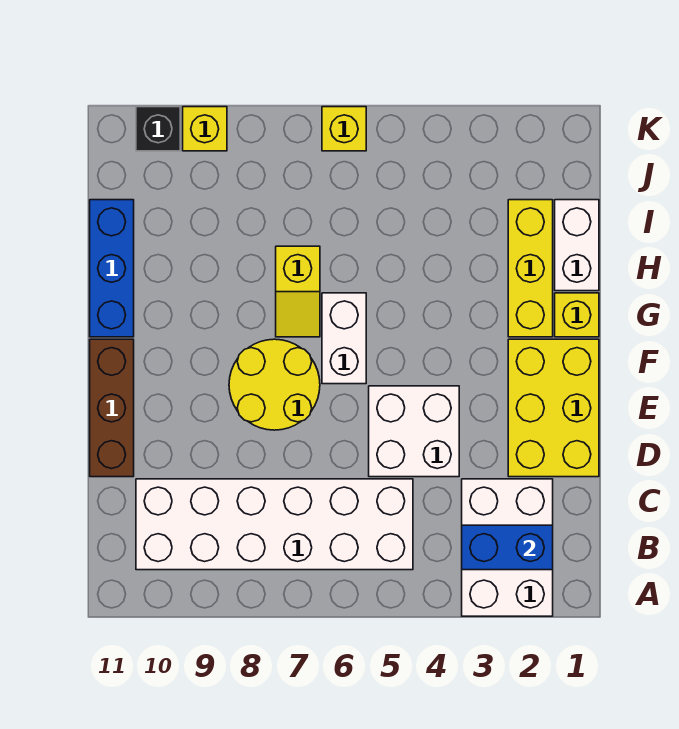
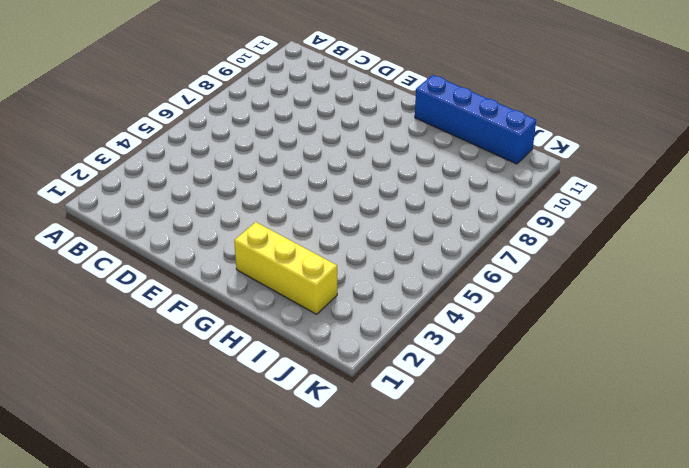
blue 1x4 brick [415,75,536,164] -> blue 1x3 brick [90,200,134,337]
none -> white 2x3 brick [462,479,553,616]
none -> white 2x6 brick [136,479,413,570]
none -> yellow 2x3 brick [508,339,599,477]

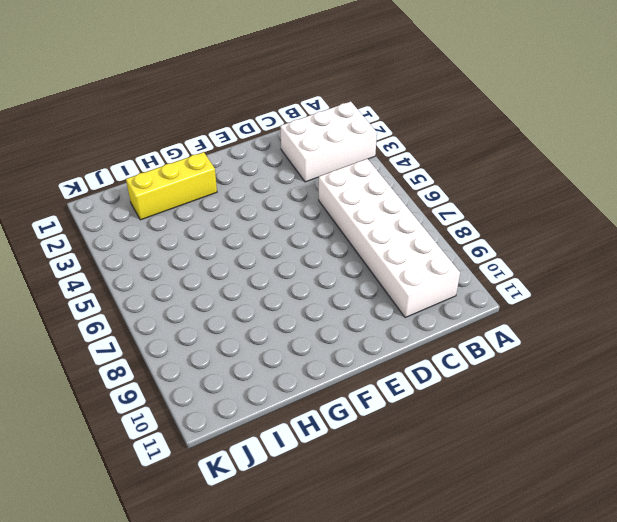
none -> yellow 2x3 brick [508,339,599,477]
none -> white 2x2 brick [369,386,459,477]
none -> brown 1x3 brick [90,339,134,477]

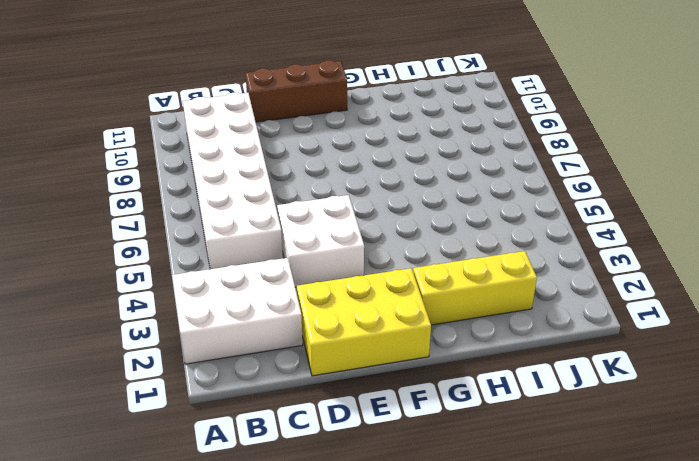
none -> yellow 2x2 round brick [229,339,320,430]
none -> white 1x2 brick [322,293,366,384]
none -> yellow 1x1 brick [555,293,599,337]

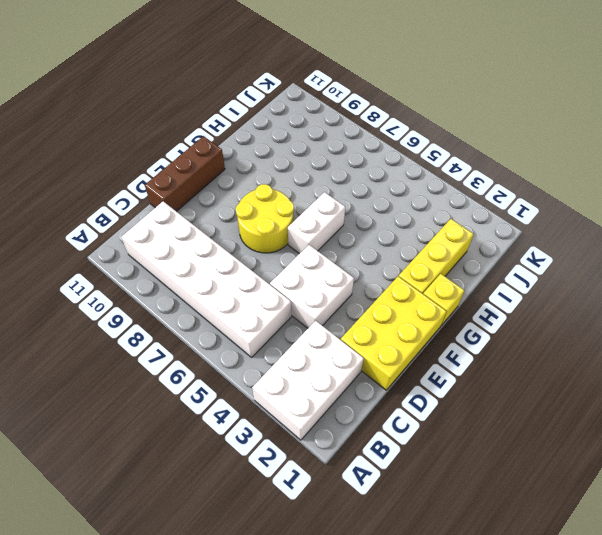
none -> yellow 1x2 slope [276,246,320,337]
none -> blue 1x3 brick [90,200,134,337]
none -> white 1x2 brick [555,200,599,291]

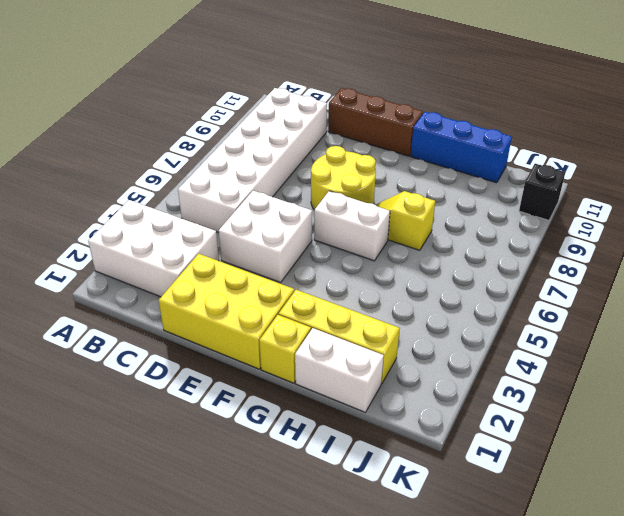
none -> yellow 1x1 brick [322,107,366,151]
none -> yellow 1x1 brick [183,107,227,151]
none -> blue 1x2 brick [462,525,553,570]

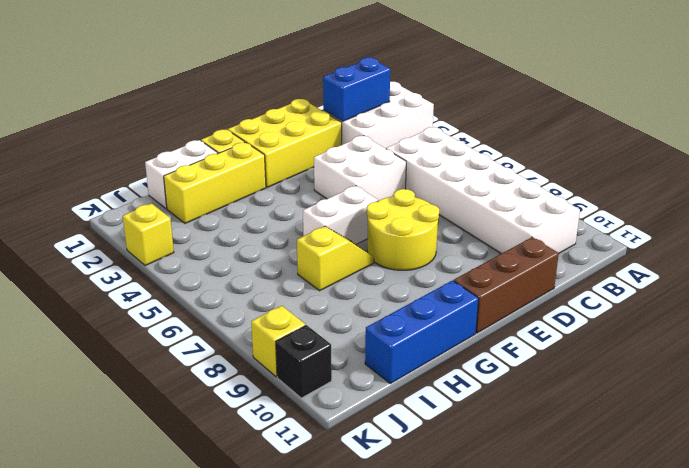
blue 1x2 brick [323,57,390,121] -> blue 1x2 brick turned to [462,525,553,570]
yellow 1x1 brick [123,203,174,266] -> yellow 1x1 brick moved to [322,107,366,151]

